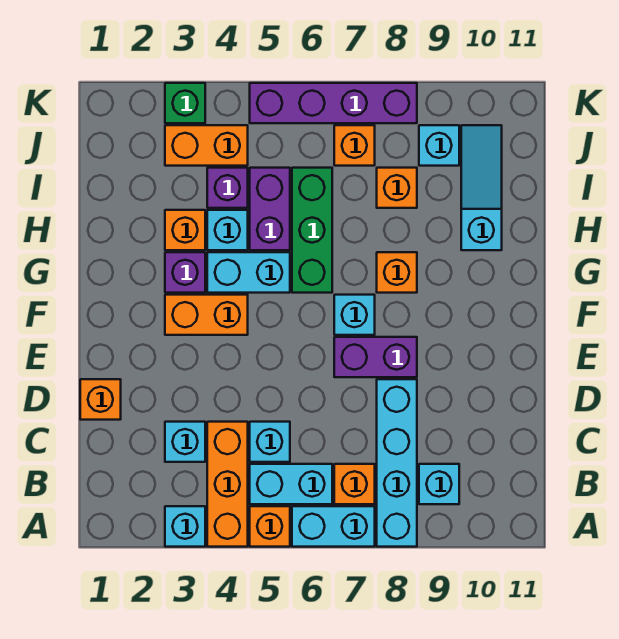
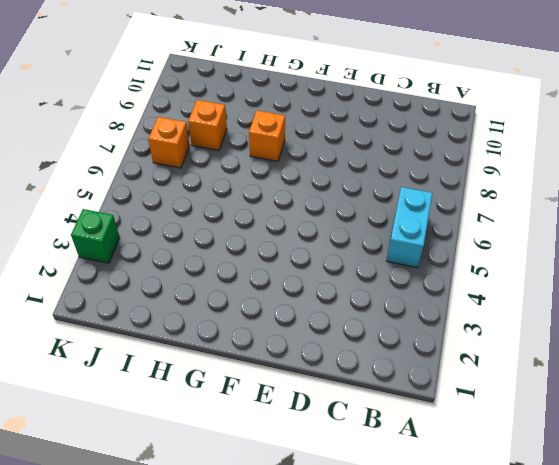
none -> cyan 1x1 brick [165,506,205,547]
none -> orange 1x3 brick [207,422,248,547]
none -> orange 1x1 brick [250,506,290,547]

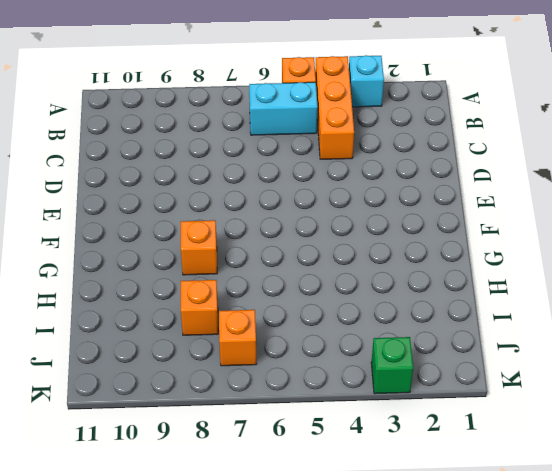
none -> cyan 1x2 brick [292,506,375,547]
none -> cyan 1x4 brick [377,379,417,547]
none -> orange 1x1 brick [334,464,375,504]

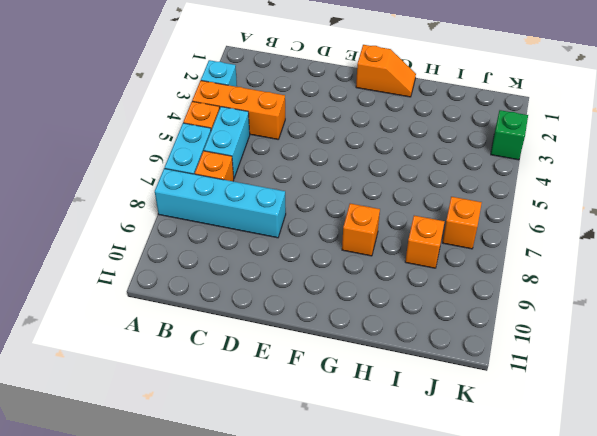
orange 1x2 slope [356,45,416,97] -> none
none -> cyan 1x1 brick [419,464,459,504]
none -> cyan 1x1 brick [165,422,205,462]
none -> cyan 1x1 brick [250,422,290,462]

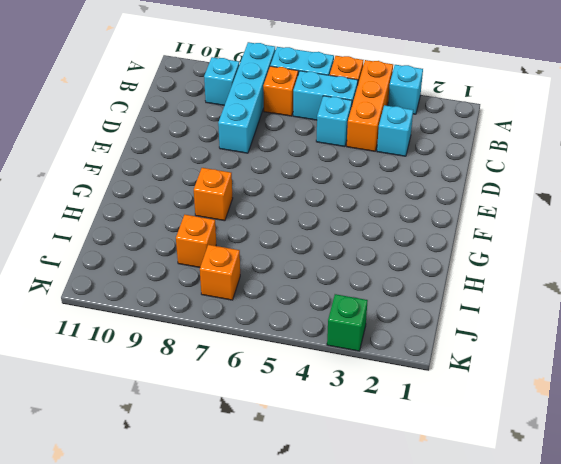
none -> orange 1x1 brick [80,379,121,420]
none -> purple 1x2 brick [334,337,417,377]
none -> orange 1x2 brick [165,295,248,335]

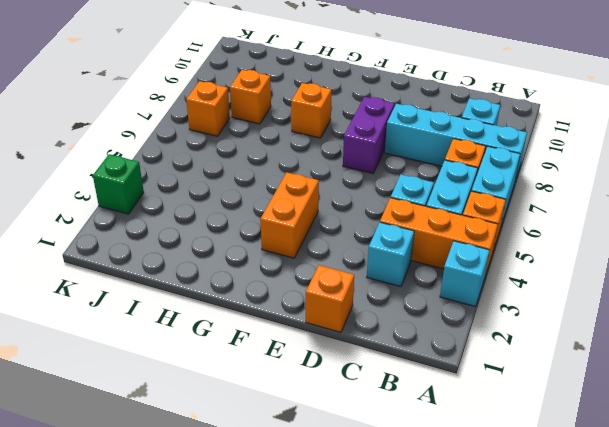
none -> cyan 1x1 brick [334,295,375,335]
none -> purple 1x1 brick [165,252,205,293]
none -> cyan 1x2 brick [207,252,290,293]

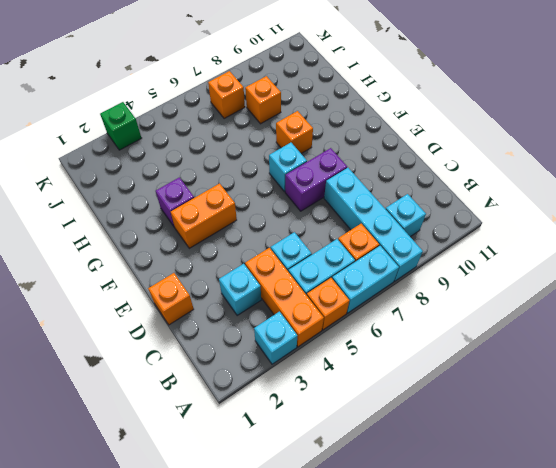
none -> cyan 1x2 brick [207,252,290,293]
none -> green 1x3 brick [292,168,332,293]
none -> orange 1x1 brick [165,210,205,250]

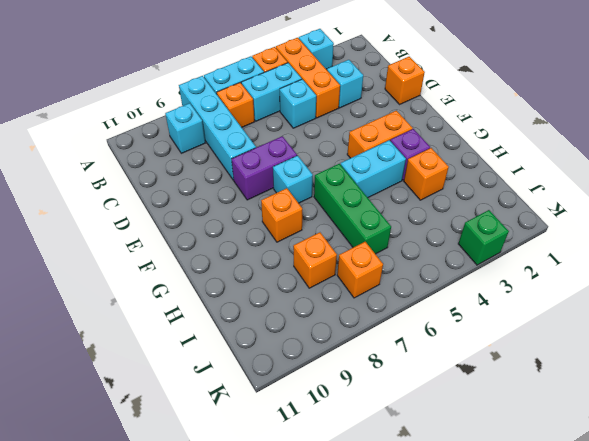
none -> cyan 1x1 brick [207,210,248,250]
none -> purple 1x2 brick [250,168,290,250]
none -> cyan 1x3 slope [461,125,502,250]

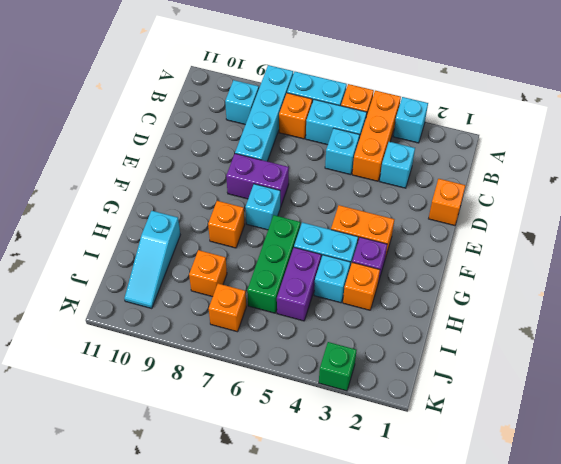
none -> purple 1x1 brick [207,168,248,208]
none -> orange 1x2 brick [165,125,248,166]
none -> cyan 1x1 brick [419,125,459,166]

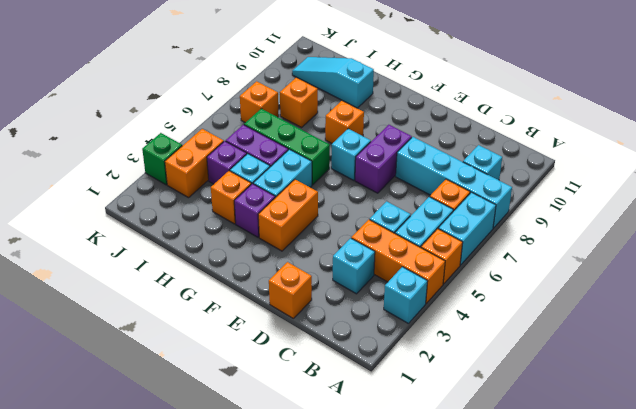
none -> cyan 1x1 brick [419,125,459,166]
none -> purple 1x4 brick [250,83,417,123]

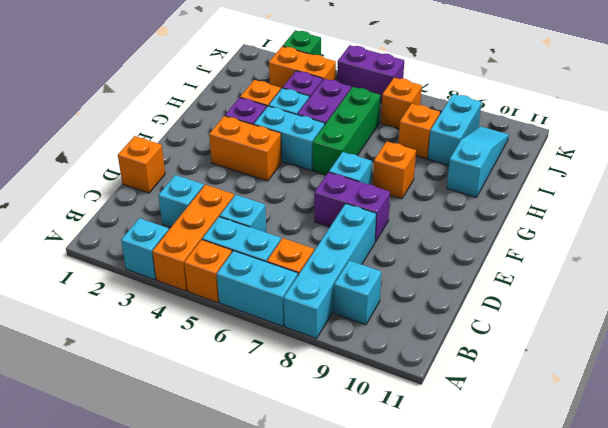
cyan 1x2 brick [428,94,482,166] -> cyan 1x1 brick [419,125,459,166]
purple 1x2 brick [337,45,404,102] -> purple 1x4 brick [250,83,417,123]

